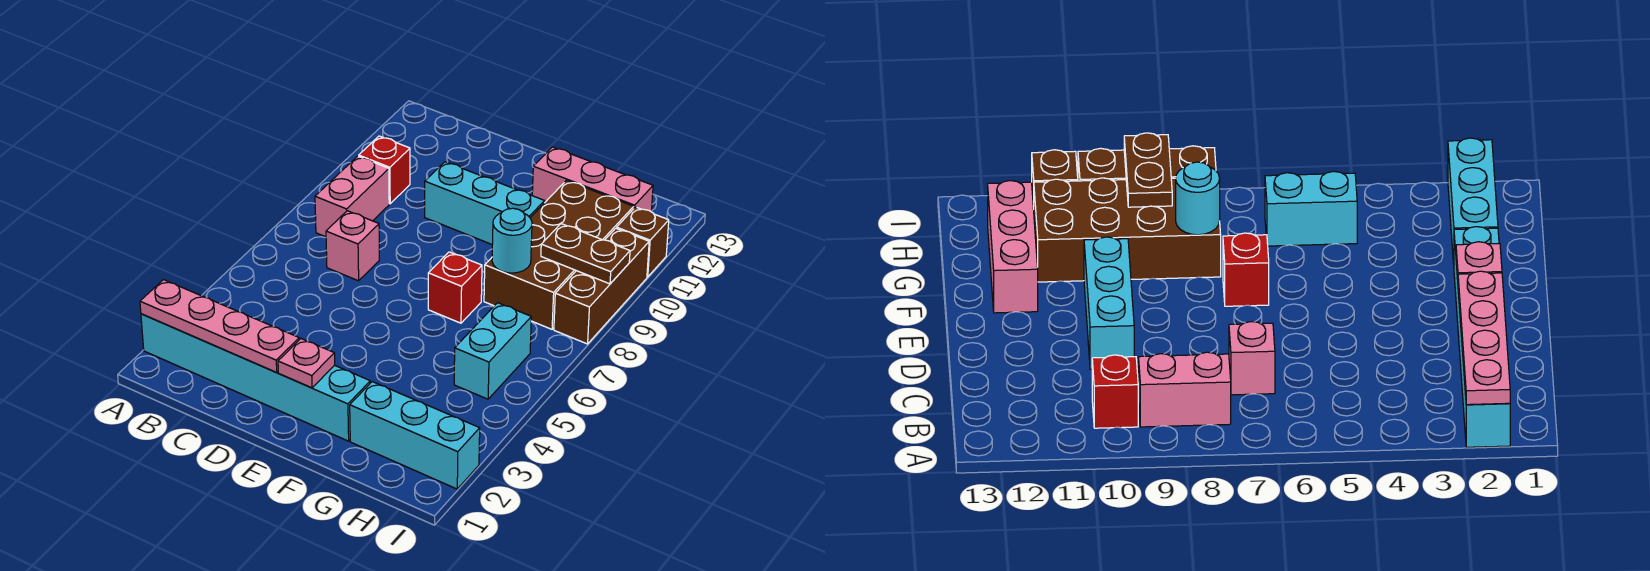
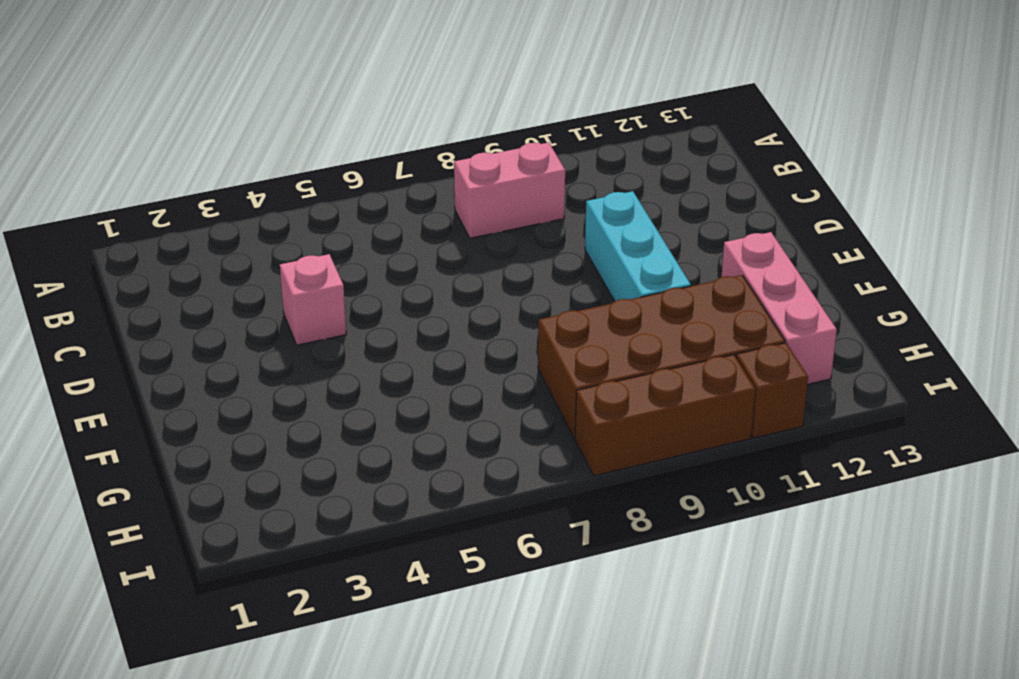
pink 1x1 brick [280,254,346,345] -> pink 1x1 brick moved to [326,211,379,281]
none -> cyan 1x6 brick [141,314,370,441]
none -> red 1x1 brick [359,136,410,204]
none -> red 1x1 brick [428,252,482,323]

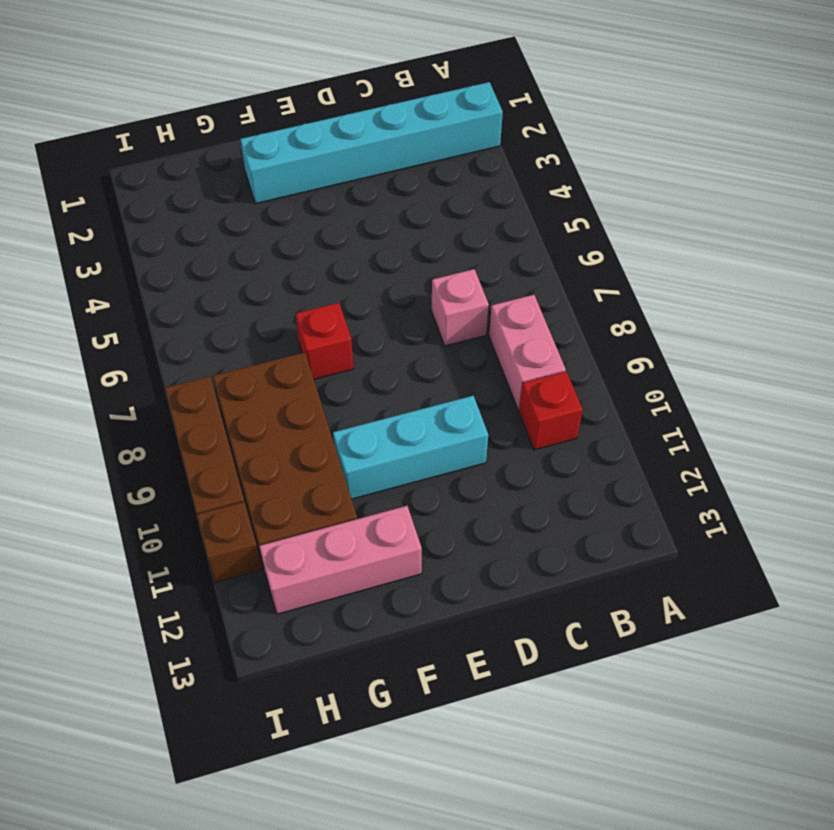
none -> cyan 1x3 brick [350,382,480,489]
none -> cyan 1x2 brick [454,303,531,399]
none -> pink 1x4 plate [140,280,299,372]

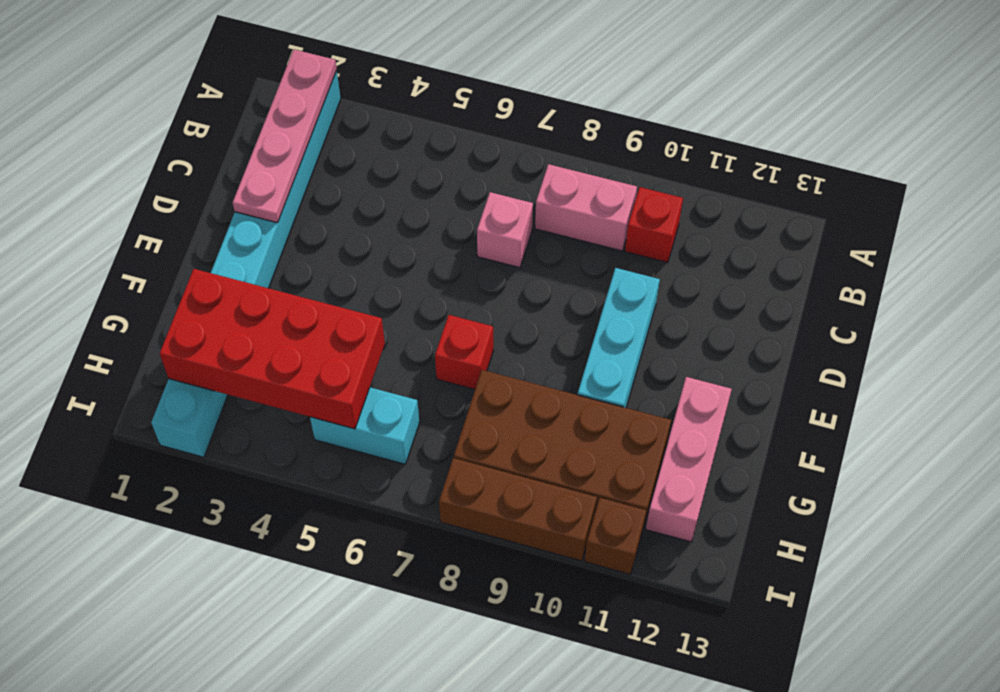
red 2x4 brick [160,269,385,429] -> none
none -> pink 1x1 plate [278,339,335,388]
none -> cyan 1x1 round brick [492,208,532,273]
none -> brown 1x2 plate [541,224,630,284]

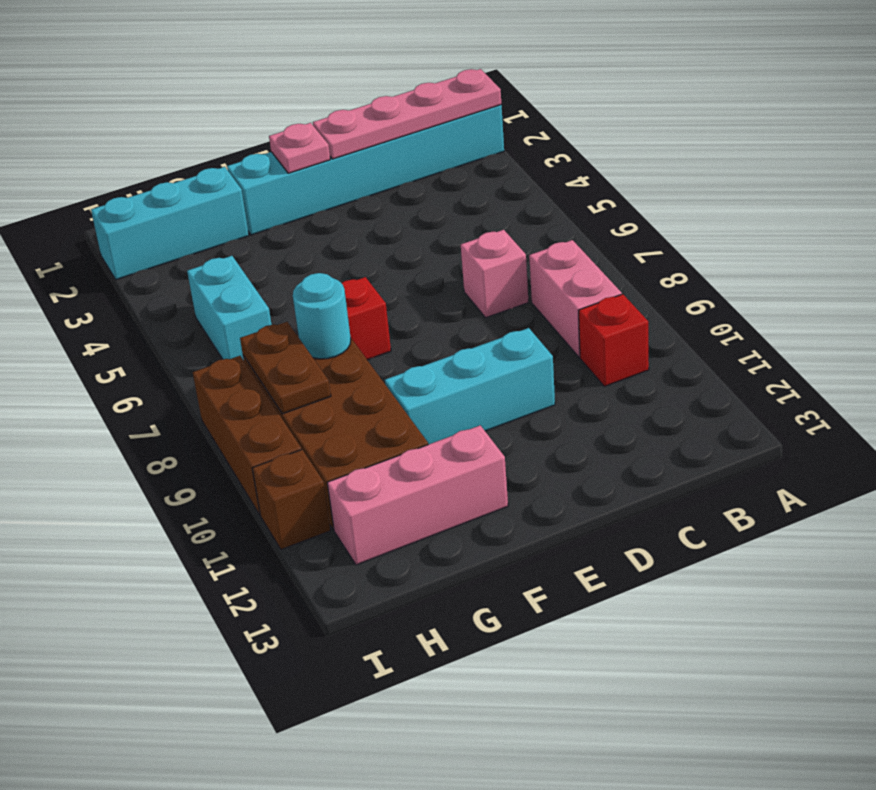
brown 1x2 plate [240,322,331,414] -> brown 1x2 plate turned to [541,224,630,284]

